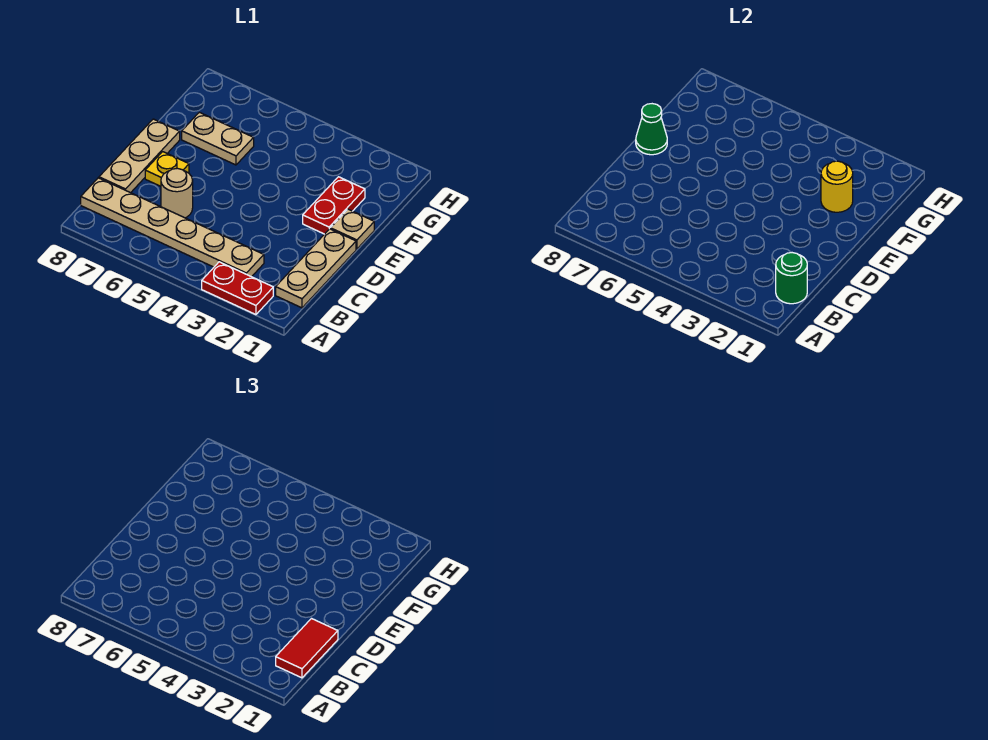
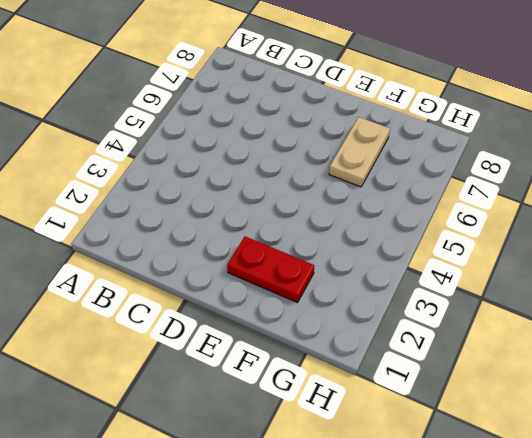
none -> red 1x2 plate [202,262,273,315]
none -> tan 1x3 plate [276,229,356,308]
none -> tan 1x6 plate [81,178,264,277]

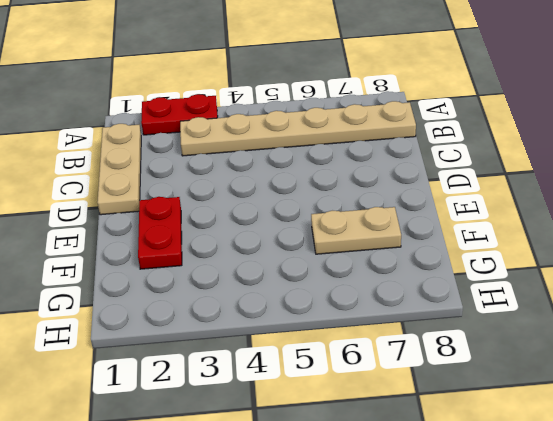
none -> tan 1x1 round brick [161,168,193,218]
none -> tan 1x3 plate [99,119,180,193]
none -> yellow 1x1 plate [145,152,189,186]

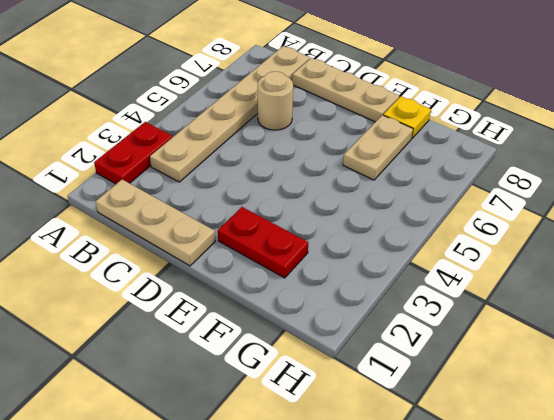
yellow 1x1 plate [383,96,431,138] -> yellow 1x1 plate moved to [145,152,189,186]
none -> tan 1x1 plate [331,209,374,249]
none -> green 1x1 round brick [776,253,807,304]
none -> green 1x1 cone [636,104,667,155]

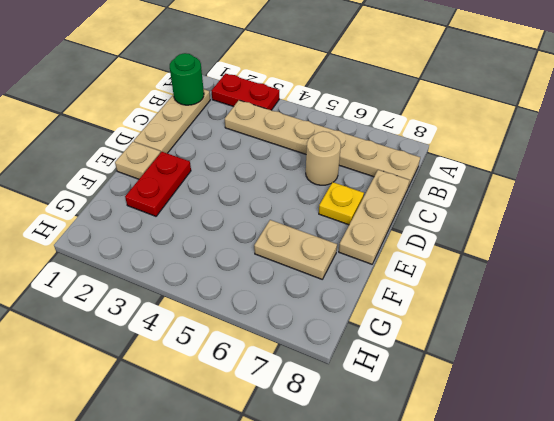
none -> green 1x1 cone [636,104,667,155]
none -> yellow 1x1 round brick [821,161,853,212]
none -> red 1x2 tile [276,619,338,678]

